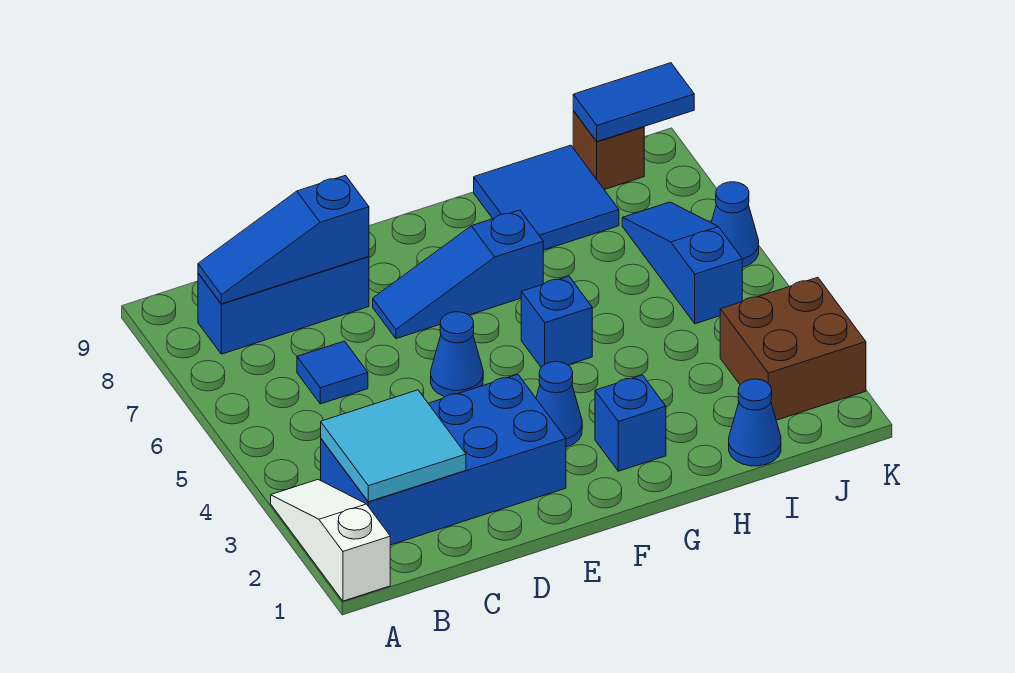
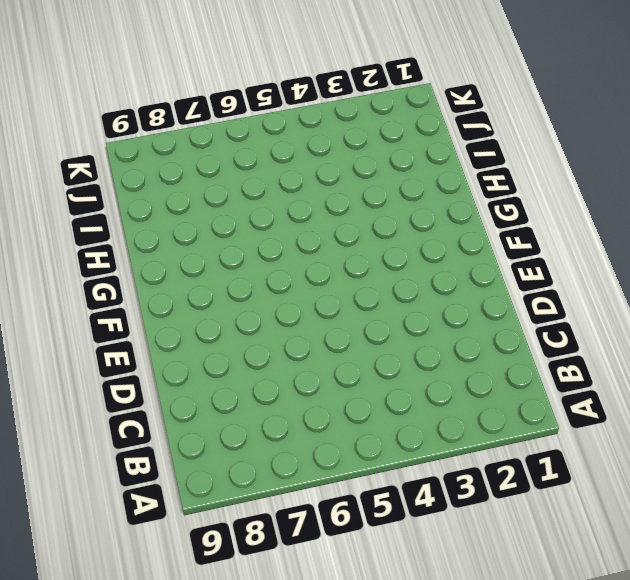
none -> white 1x3 slope [271,480,390,601]
none -> blue 2x4 brick [321,374,566,545]
none -> blue 1x3 brick [198,257,369,354]

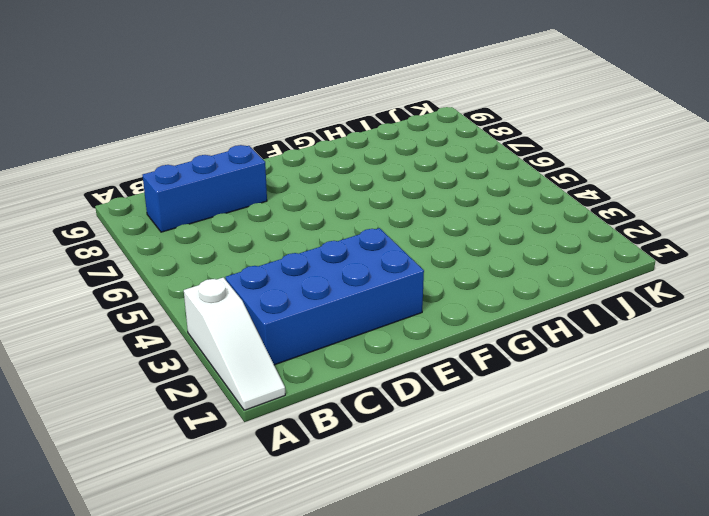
white 1x3 slope [184,277,285,410] -> white 1x3 slope turned to [271,480,390,601]
none -> blue 1x1 tile [297,341,368,404]
none -> blue 1x1 cone [431,312,483,397]
none -> blue 1x3 slope [373,210,543,339]

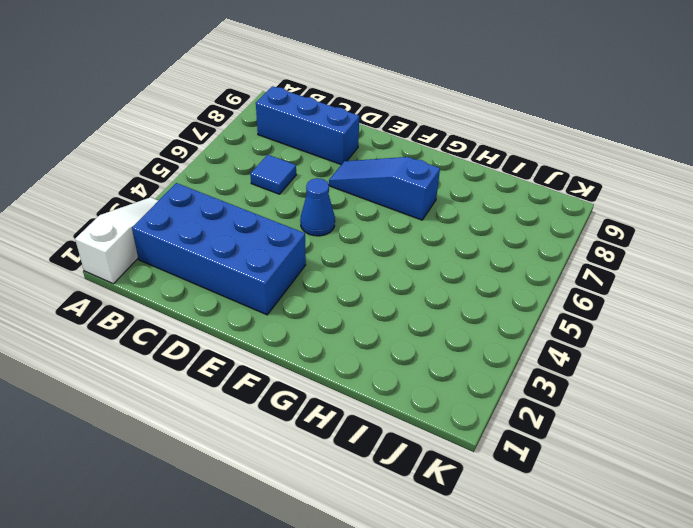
none -> blue 1x1 cone [536,362,582,447]
none -> blue 1x1 brick [595,375,666,471]
none -> blue 1x1 brick [521,276,592,367]

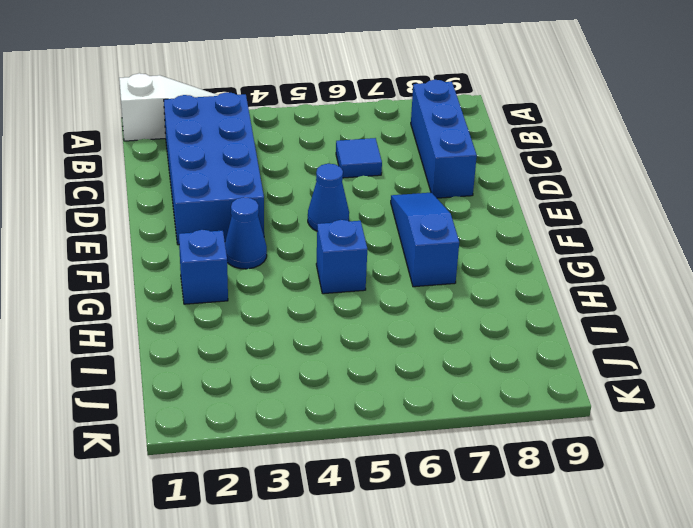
none -> blue 2x2 tile [474,145,619,250]
none -> blue 1x1 cone [729,379,781,466]
none -> brown 2x2 brick [720,277,866,420]

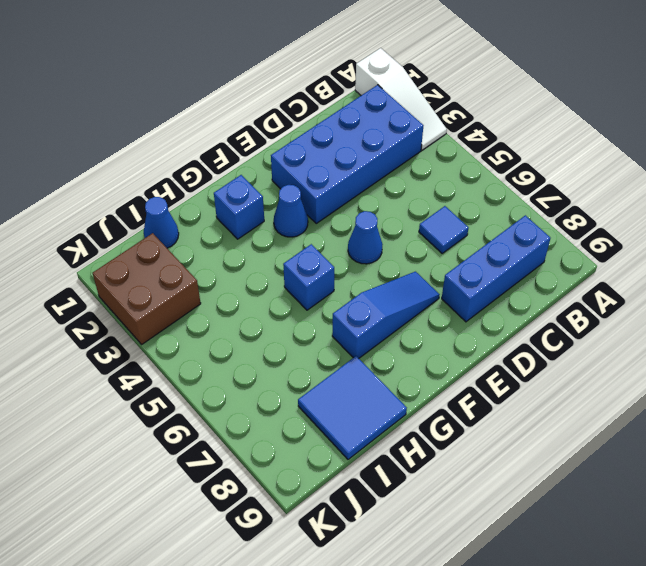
none -> blue 1x3 slope [622,202,742,324]
none -> brown 1x1 brick [573,111,644,190]
none -> blue 1x1 cone [711,182,759,267]

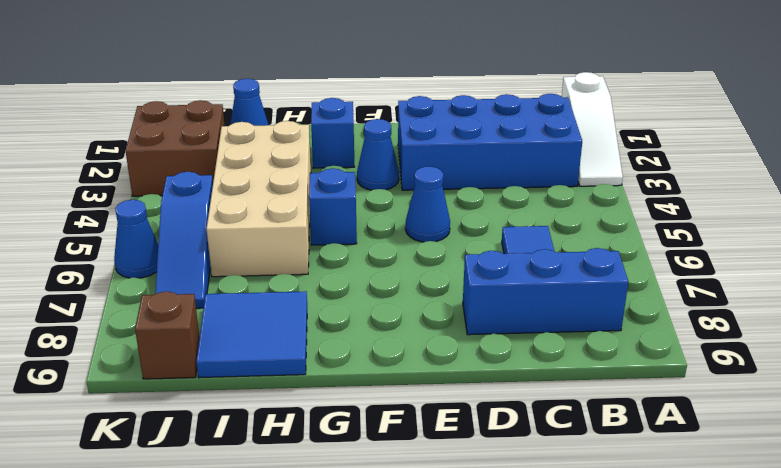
tan 2x4 brick [207,121,311,277] -> none
none -> blue 1x3 slope [373,210,543,339]
none -> cyan 2x2 tile [321,390,466,502]
none -> blue 1x3 slope [198,175,369,304]

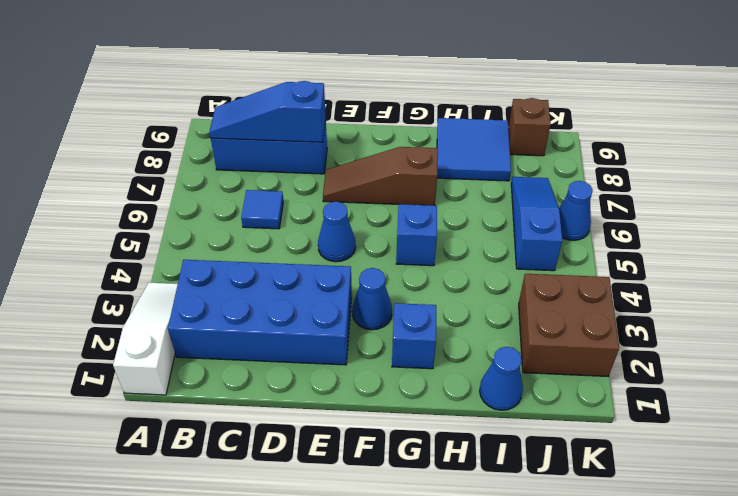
brown 1x3 slope [323,146,438,206] -> blue 1x3 slope [373,210,543,339]
none -> cyan 2x2 tile [321,390,466,502]
none -> blue 1x2 tile [573,63,694,142]

